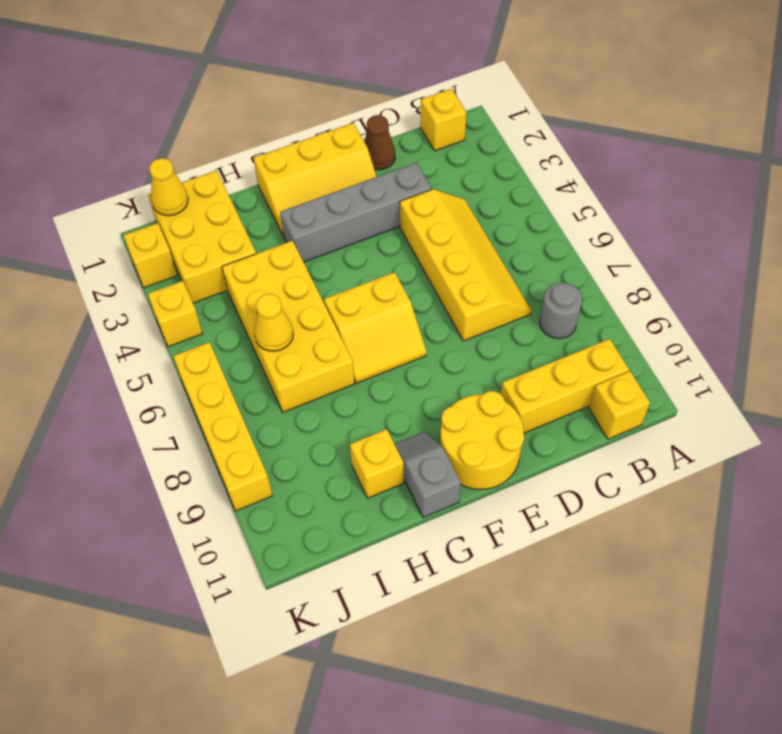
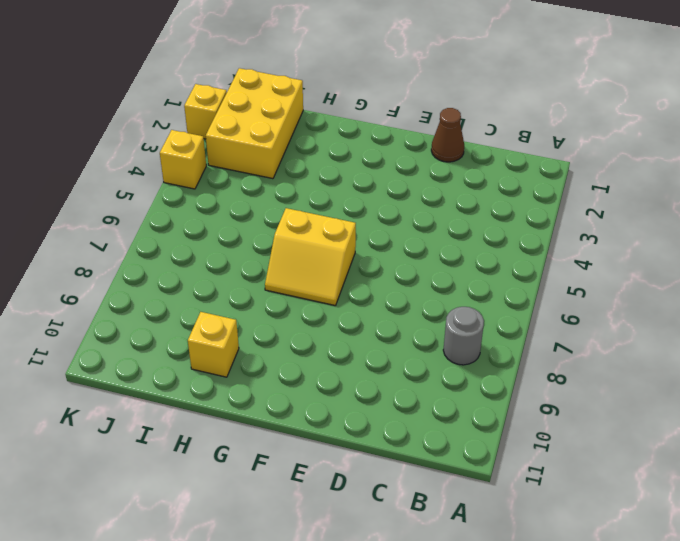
none -> yellow 1x1 brick [420,89,467,151]
none -> yellow 1x3 brick [501,339,629,433]
none -> yellow 1x1 brick [589,371,650,439]

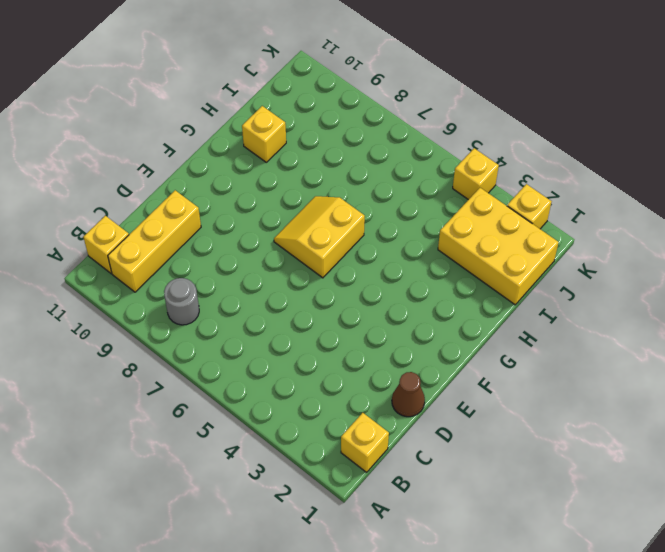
none -> yellow 2x4 slope [400,189,531,341]
none -> grey 1x4 brick [280,163,432,262]
none -> yellow 2x3 slope [253,123,377,236]

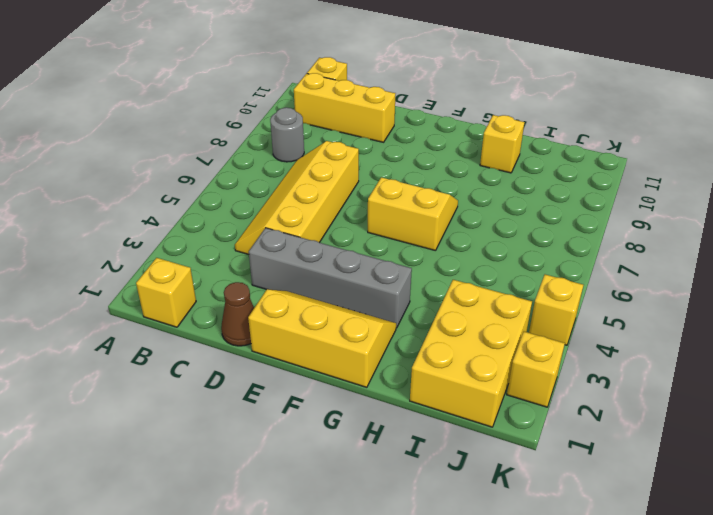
none -> yellow 2x2 round brick [440,391,524,489]
none -> grey 1x2 slope [395,432,461,518]
none -> yellow 2x4 brick [222,241,355,412]

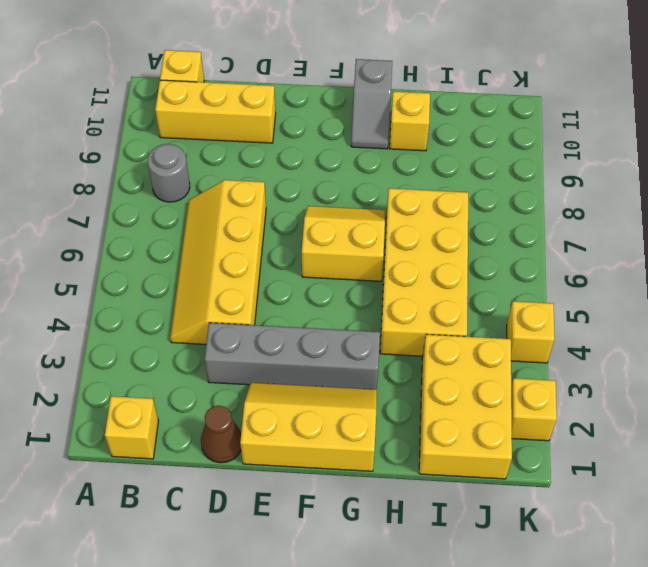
none -> yellow 2x2 round brick [440,391,524,489]
none -> yellow 1x4 brick [173,342,272,511]
none -> yellow 1x1 cone [254,294,293,351]

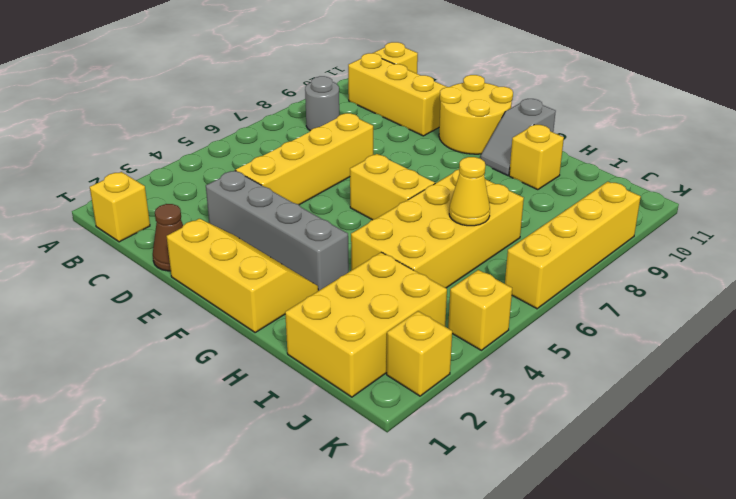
none -> yellow 1x1 cone [149,158,188,216]

